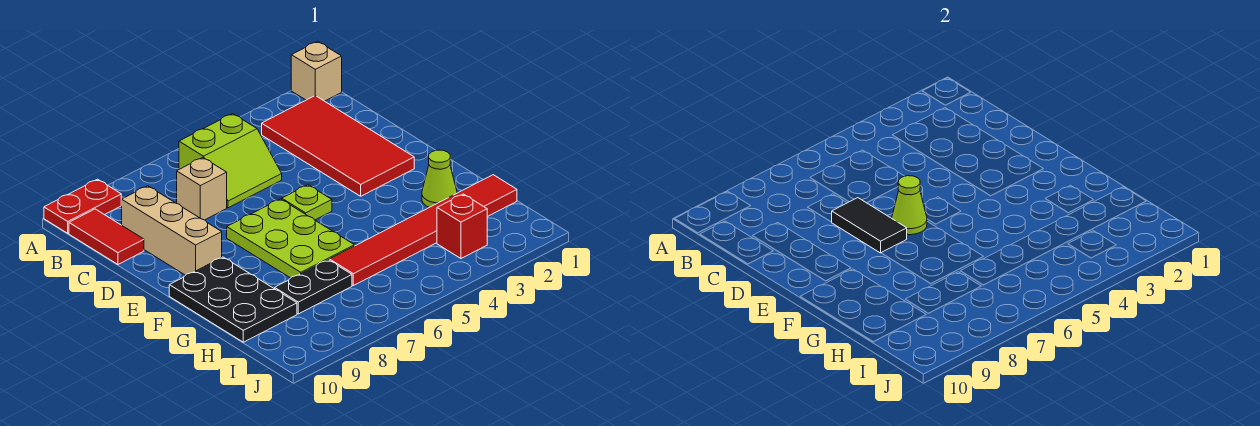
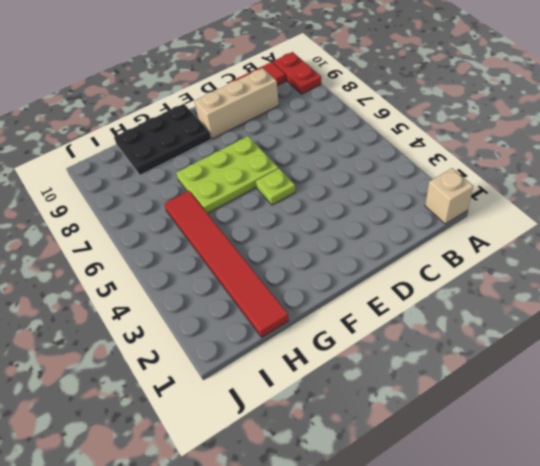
none -> red 2x4 tile [262,96,414,196]
none -> lime 2x2 slope [179,114,282,208]
none -> tan 1x1 brick [177,158,227,220]

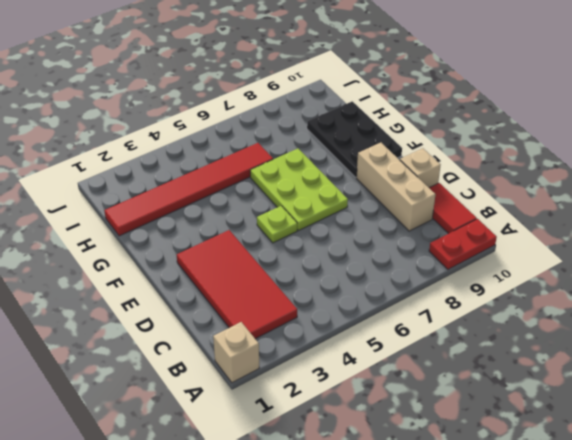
tan 1x1 brick [400,148,440,187] -> tan 1x1 brick moved to [177,158,227,220]
none -> lime 2x2 slope [179,114,282,208]
none -> lime 1x1 cone [422,150,457,207]
none -> black 1x2 plate [275,260,352,314]

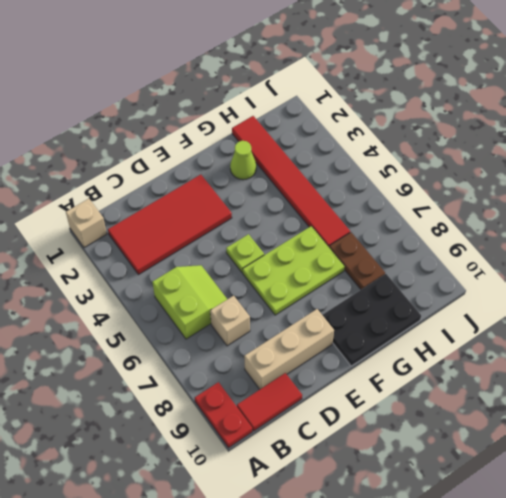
brown 1x2 plate [329,232,385,289] -> black 1x2 plate [275,260,352,314]
none -> red 1x1 brick [437,194,487,258]
none -> black 1x2 tile [832,198,907,253]
none -> lime 1x1 cone [892,176,927,235]

